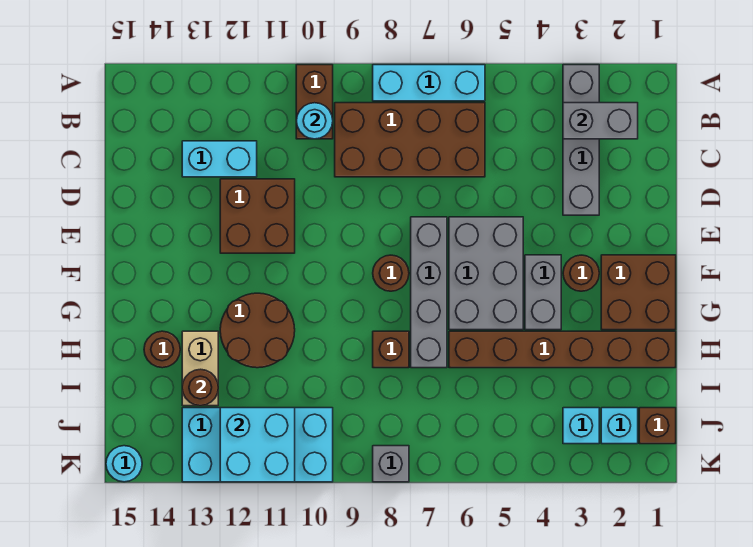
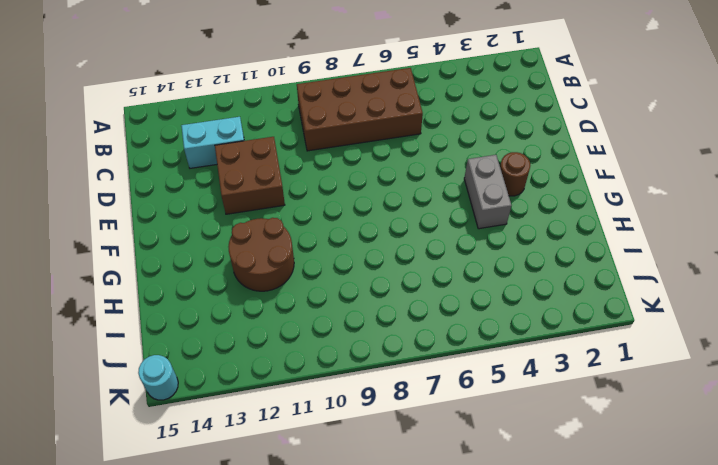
none -> grey 1x4 brick [563,65,599,215]
none -> cyan 1x3 brick [373,65,485,101]
none -> brown 1x2 brick [296,65,333,139]

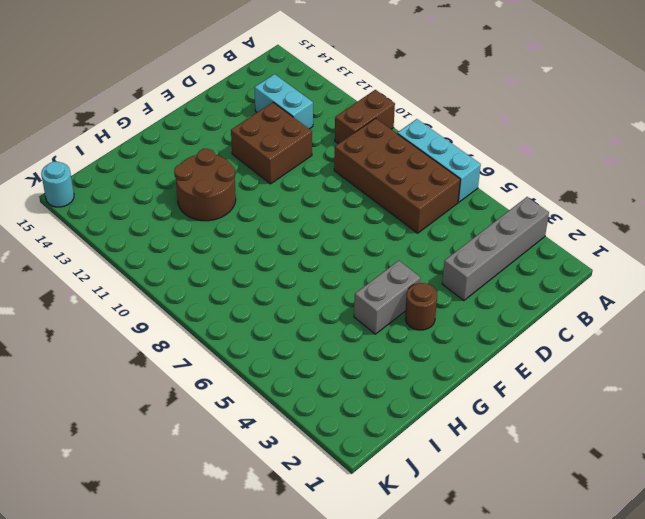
none -> grey 2x3 brick [449,217,523,330]
none -> grey 1x4 brick [411,217,447,368]
none -> brown 2x2 brick [601,255,676,330]

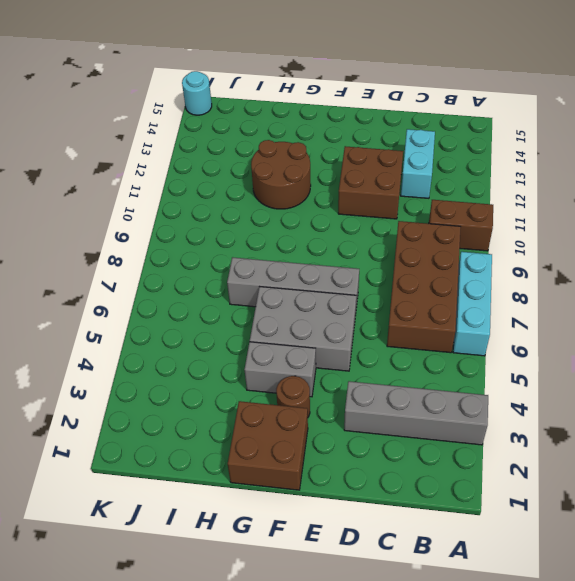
none -> brown 1x1 round brick [373,255,409,291]
none -> brown 1x6 brick [449,331,676,368]
none -> brown 1x1 brick [373,331,409,368]

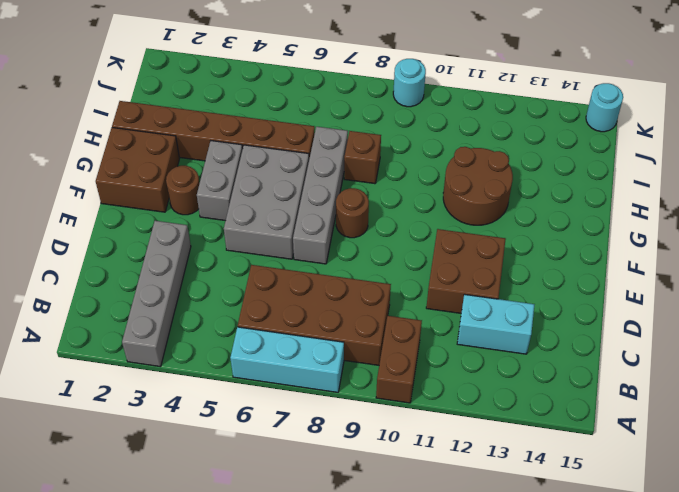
cyan 1x1 round brick [393,59,426,107] -> cyan 1x1 round brick moved to [296,103,333,139]
none -> tan 1x2 brick [182,331,218,406]
none -> brown 1x1 round brick [144,331,180,368]
none -> brown 1x1 brick [639,408,676,444]

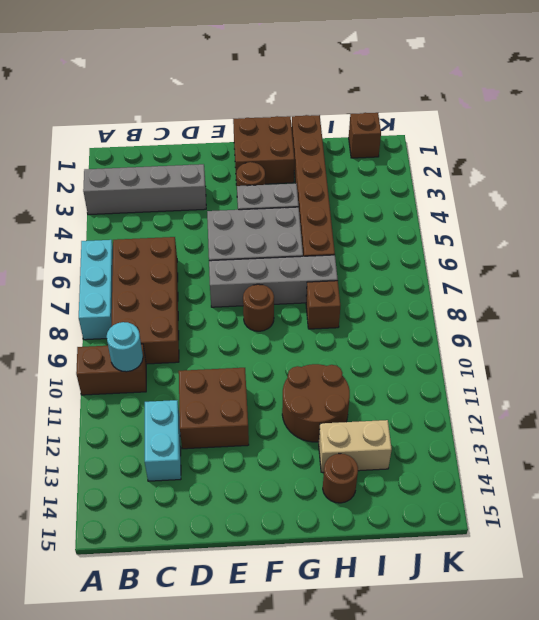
none -> cyan 1x1 brick [601,408,638,444]
none -> cyan 1x1 brick [563,408,599,444]
none -> cyan 2x4 brick [182,408,333,482]

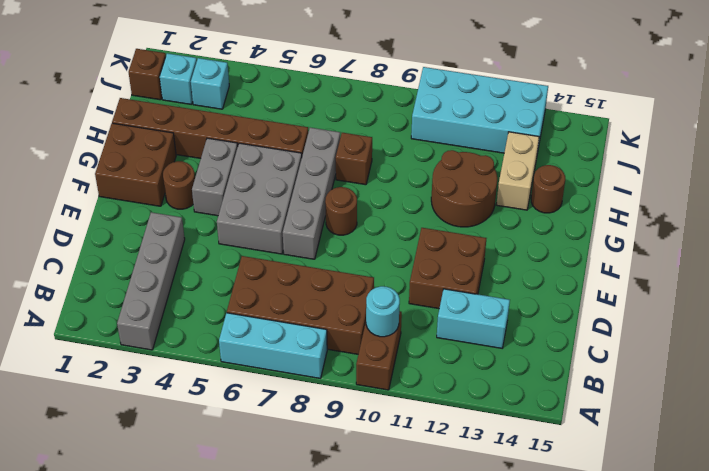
none -> grey 1x1 brick [373,446,409,482]
none -> cyan 1x1 round brick [106,446,142,482]
none -> grey 1x2 brick [563,103,638,139]

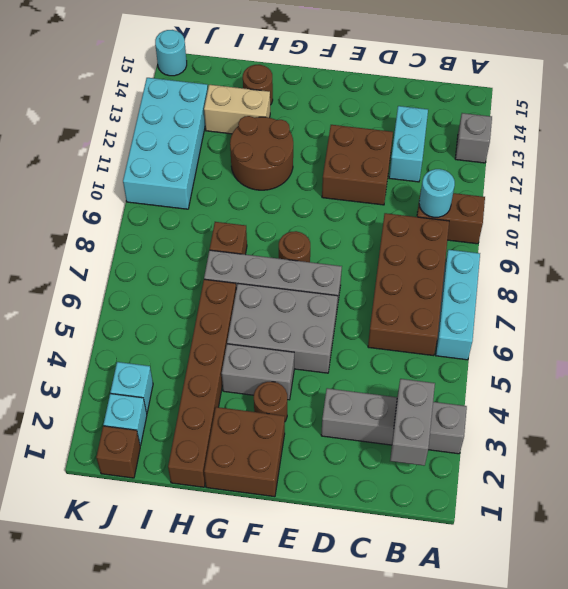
grey 1x1 brick [455,113,492,163] -> grey 1x1 brick moved to [373,446,409,482]
none -> brown 1x1 round brick [182,369,218,406]
none -> cyan 2x2 brick [220,408,295,482]

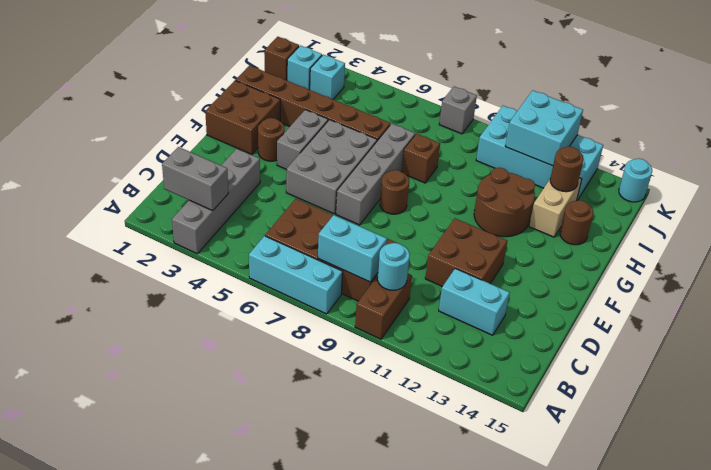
cyan 1x2 brick [318,215,387,282] -> none

